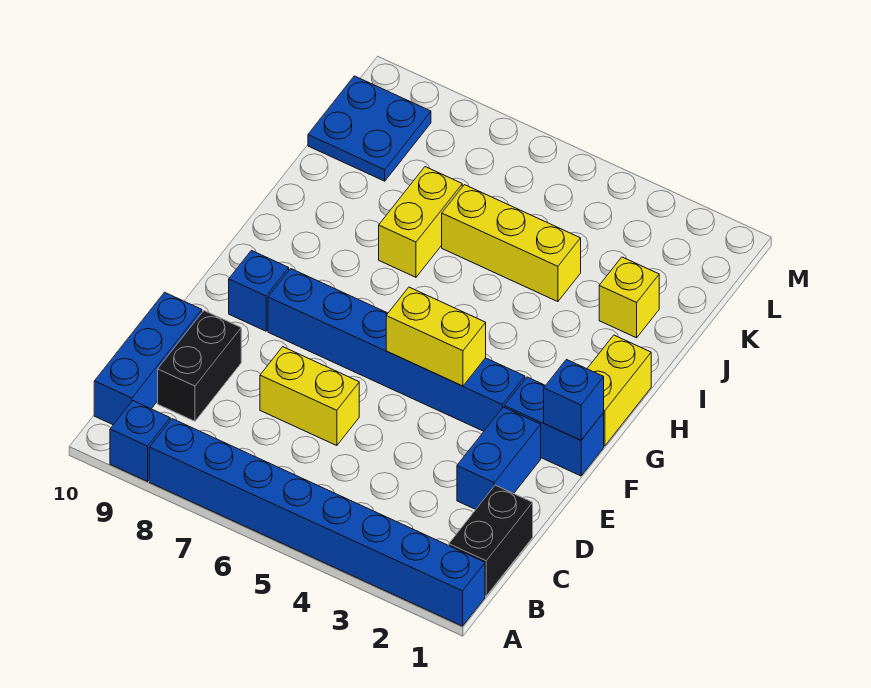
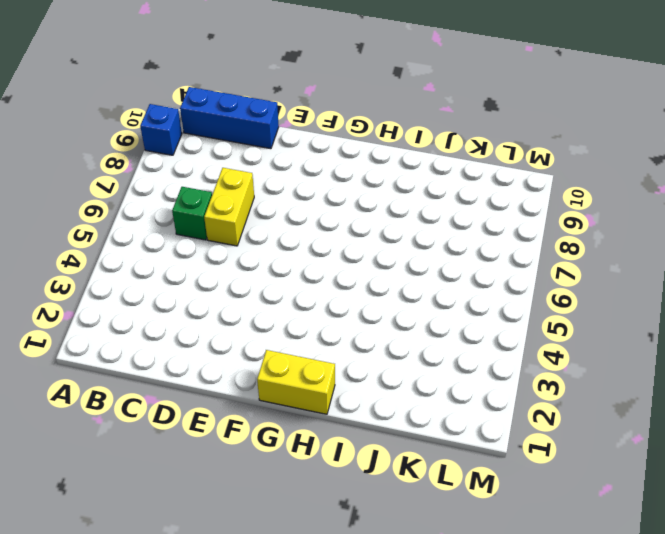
green 1x1 brick [172,187,212,240] -> none
none -> blue 1x8 brick [149,419,485,626]
none -> black 1x2 brick [449,485,533,596]
none -> black 1x2 brick [158,311,241,421]

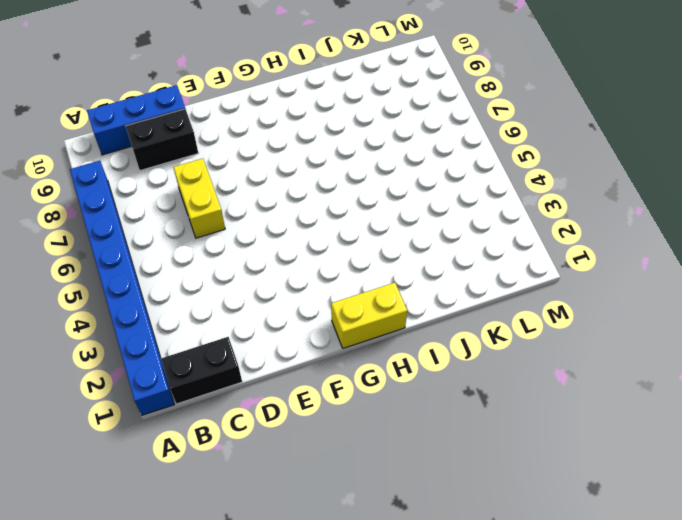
none -> blue 1x1 brick [110,401,170,481]
none -> blue 1x2 brick [457,407,541,509]
none -> blue 1x2 brick [504,377,604,476]

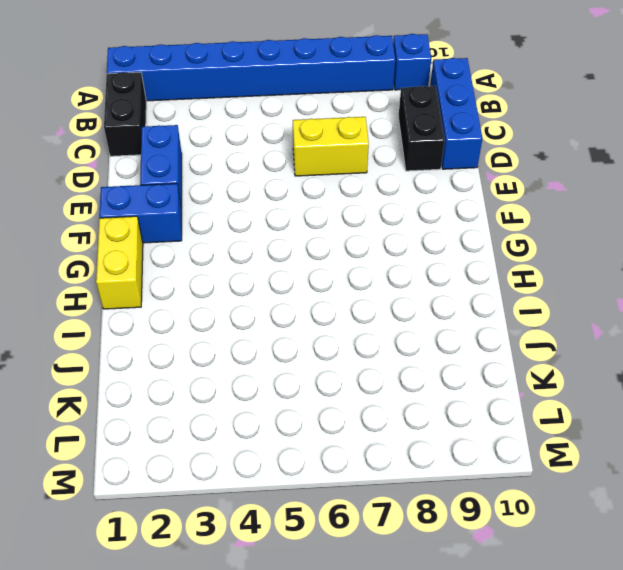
none -> blue 1x6 brick [268,269,525,431]
none -> blue 1x1 brick [229,251,289,331]
none -> yellow 1x2 brick [379,167,462,277]

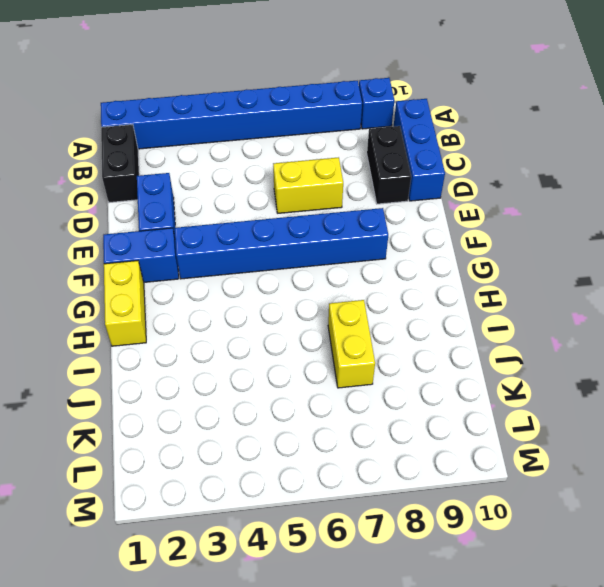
none -> blue 1x1 brick [229,251,289,331]
none -> yellow 1x1 brick [599,257,659,338]
none -> yellow 1x3 brick [442,185,581,302]

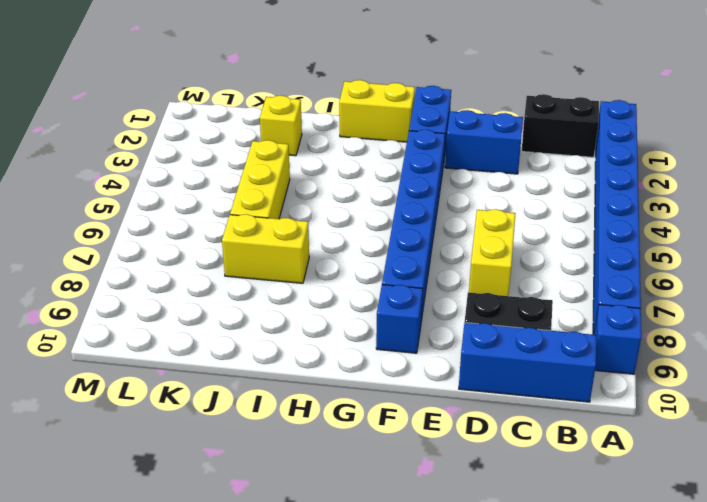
none -> blue 2x2 plate [308,76,431,181]
none -> blue 1x1 brick [544,360,604,440]
none -> yellow 1x2 brick [386,287,486,386]

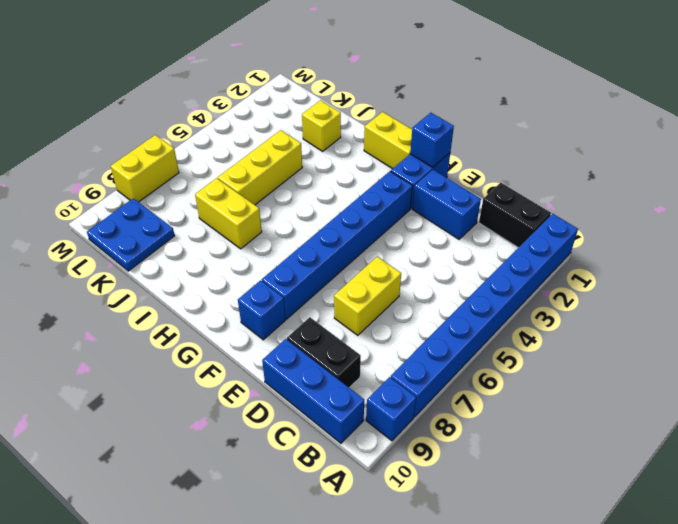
yellow 1x2 brick [111,135,179,202] -> yellow 1x2 brick moved to [386,287,486,386]

